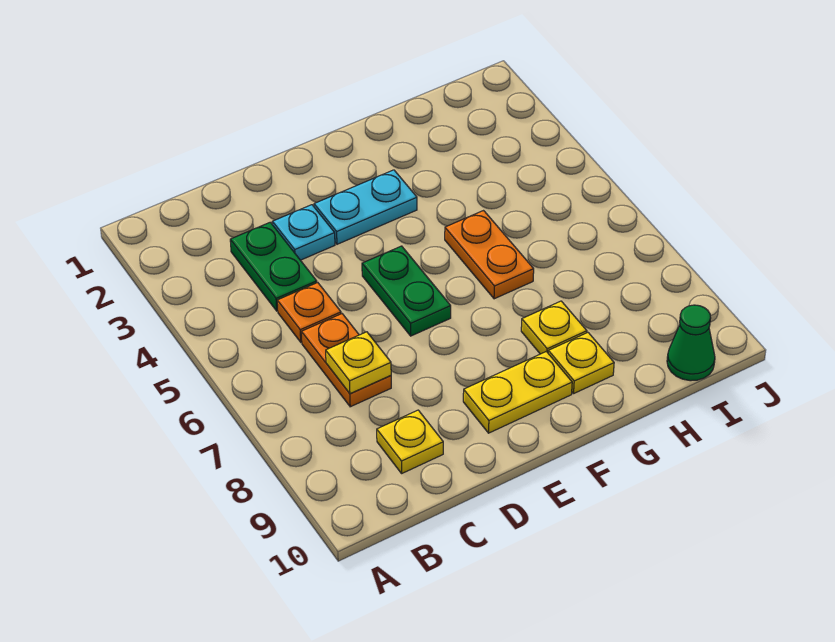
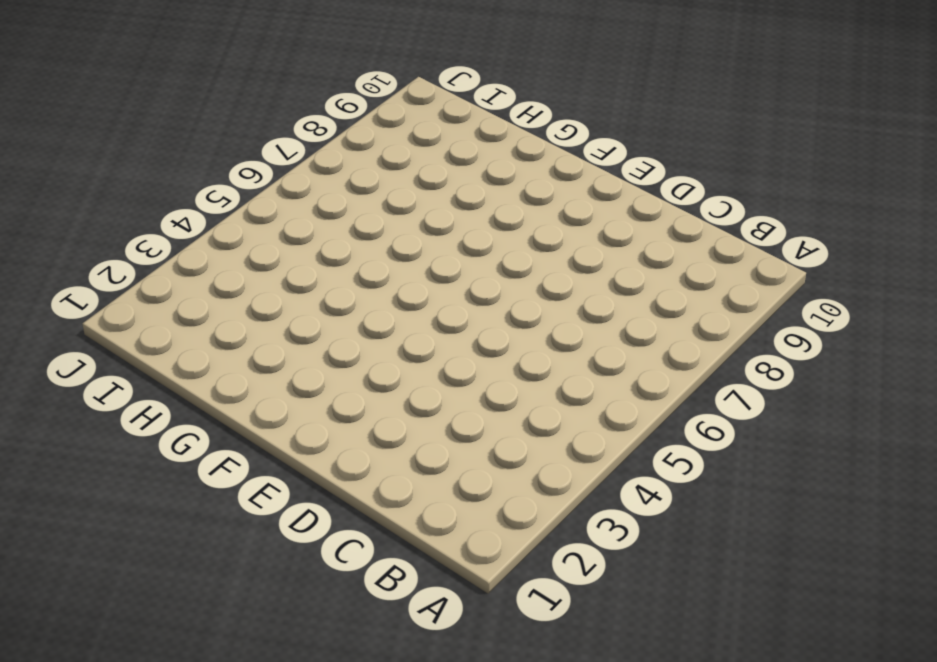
none -> green 1x2 plate [230,222,317,311]
none -> orange 1x1 plate [277,283,341,342]
none -> orange 1x2 plate [301,314,391,407]

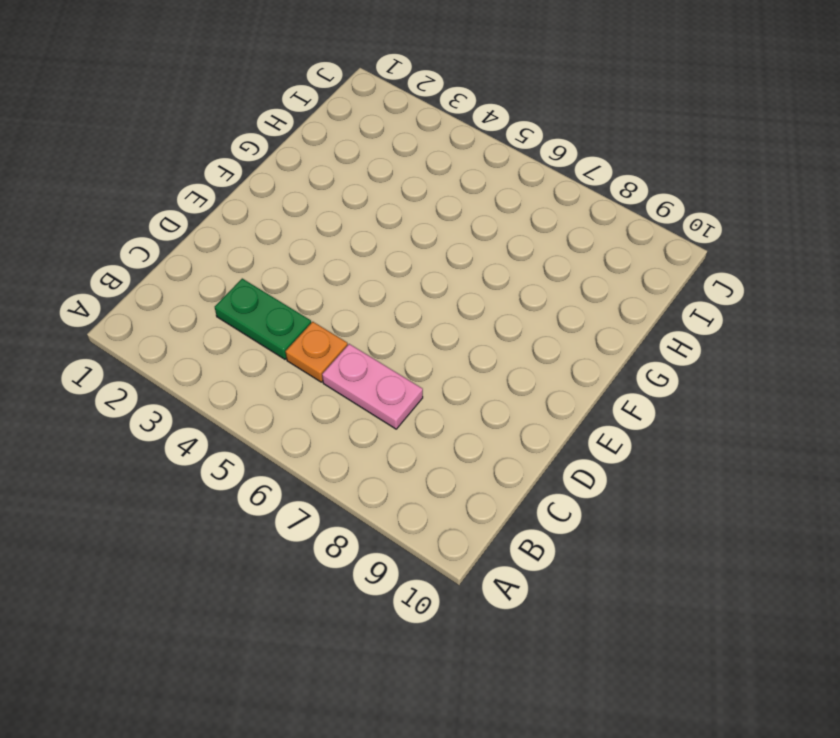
pink 1x2 plate [322,344,423,429] -> orange 1x2 plate [301,314,391,407]
none -> yellow 1x1 plate [377,410,443,473]
none -> cyan 1x1 plate [272,205,335,260]
none -> cyan 1x2 plate [314,170,417,244]

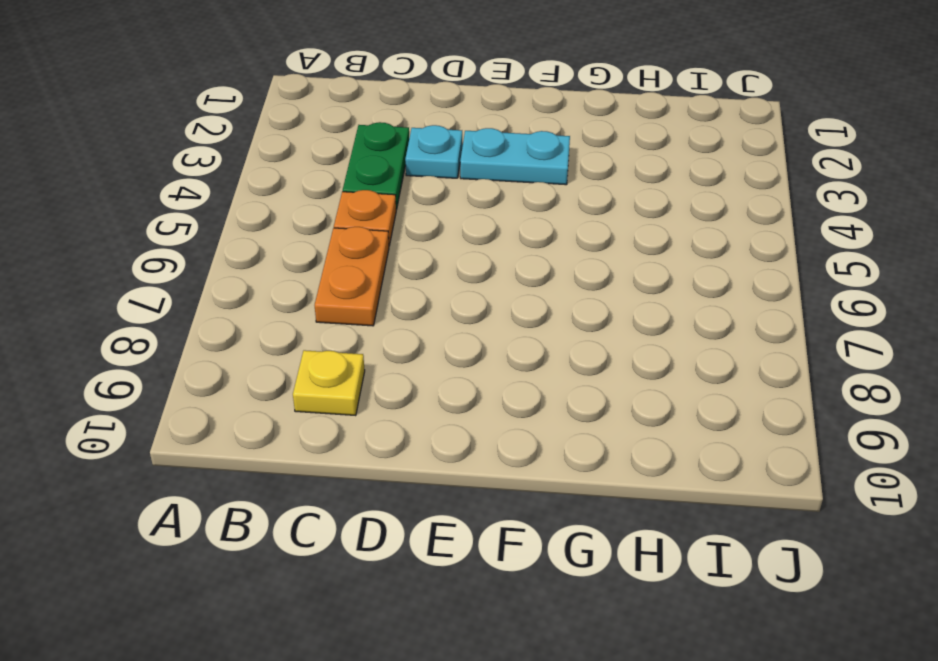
none -> green 1x2 plate [362,246,451,336]
none -> yellow 1x2 plate [463,351,572,433]
none -> orange 1x2 plate [445,211,534,299]

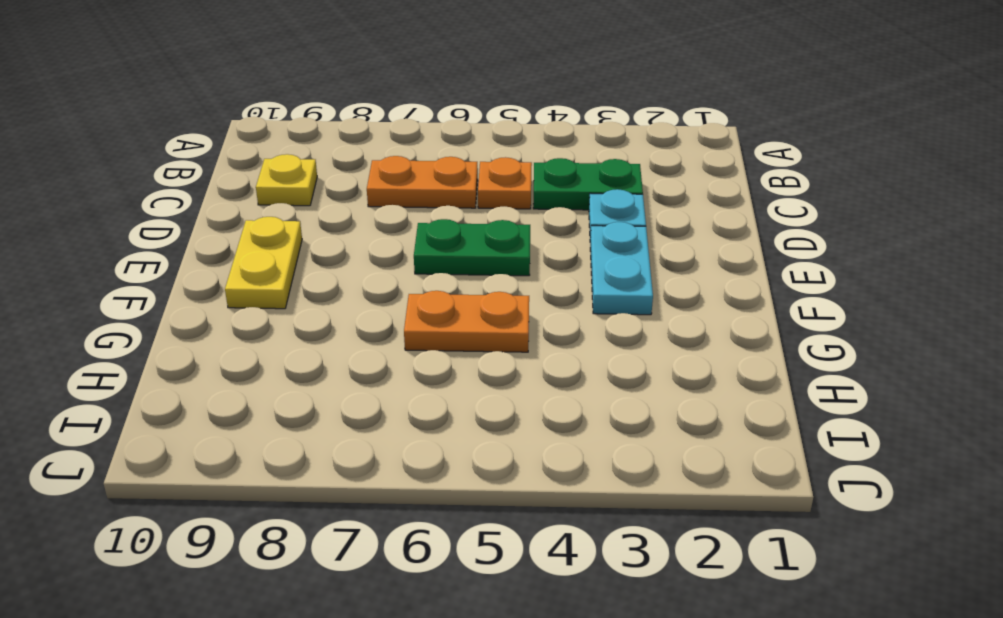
none -> yellow 1x1 plate [521,301,587,354]
none -> yellow 1x1 plate [548,333,614,393]
none -> green 1x1 cone [667,305,715,381]

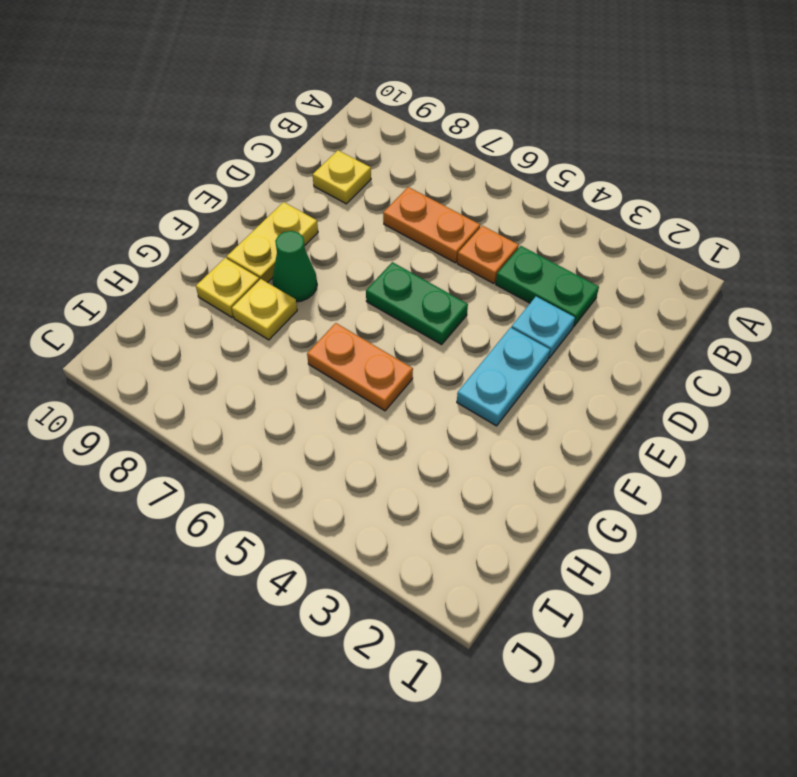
green 1x1 cone [272,231,317,302] -> green 1x1 cone moved to [667,305,715,381]
none -> yellow 1x1 plate [326,332,391,394]

